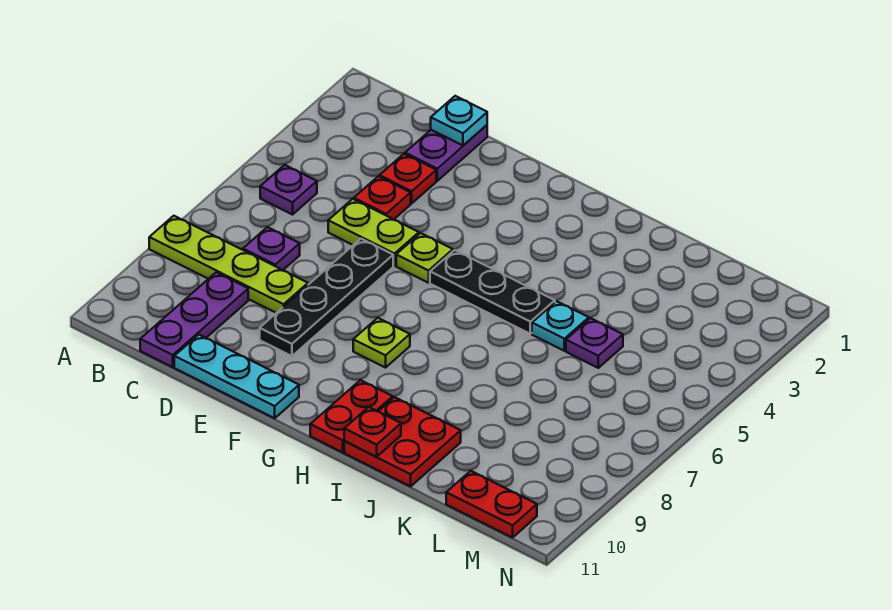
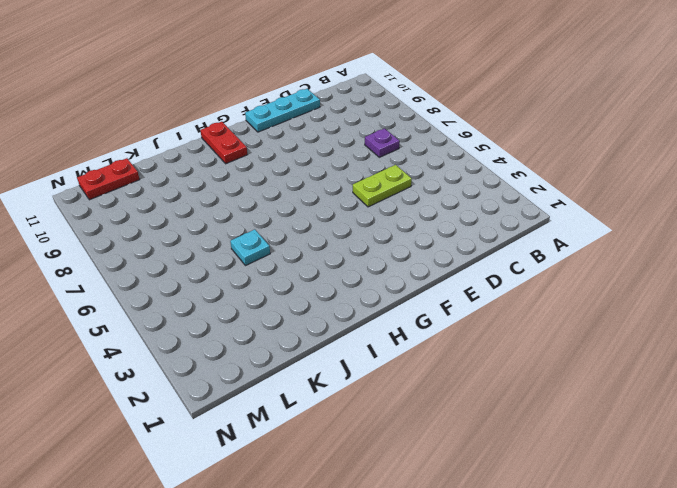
none -> lime 1x4 plate [149,216,308,313]
none -> purple 1x1 plate [260,165,317,215]
none -> purple 1x3 plate [140,272,248,367]

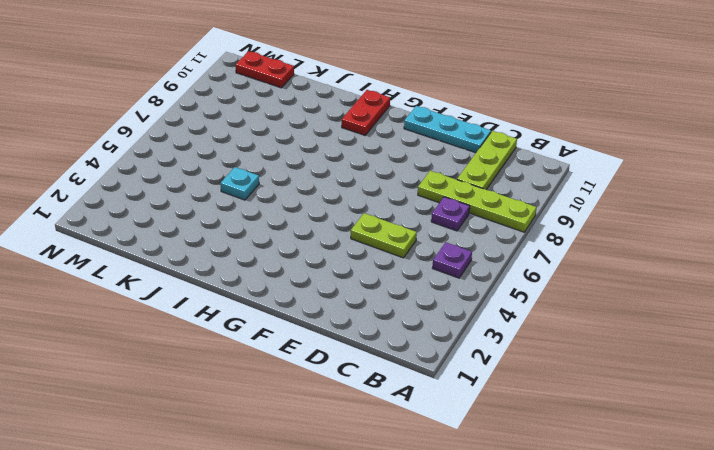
lime 1x3 plate [457,131,517,189] -> purple 1x3 plate [140,272,248,367]
none -> purple 1x2 plate [405,125,487,181]
none -> red 1x1 plate [379,154,436,203]
none -> red 1x1 plate [354,176,411,219]

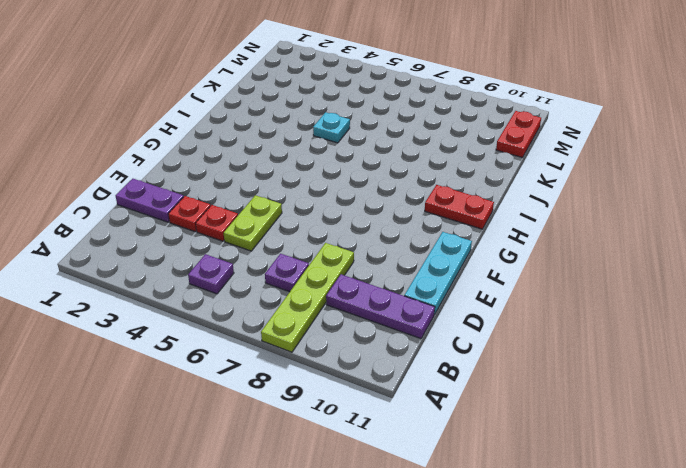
none -> black 1x4 plate [260,239,393,356]
none -> lime 1x1 plate [396,233,453,283]
none -> black 1x3 plate [430,250,555,334]

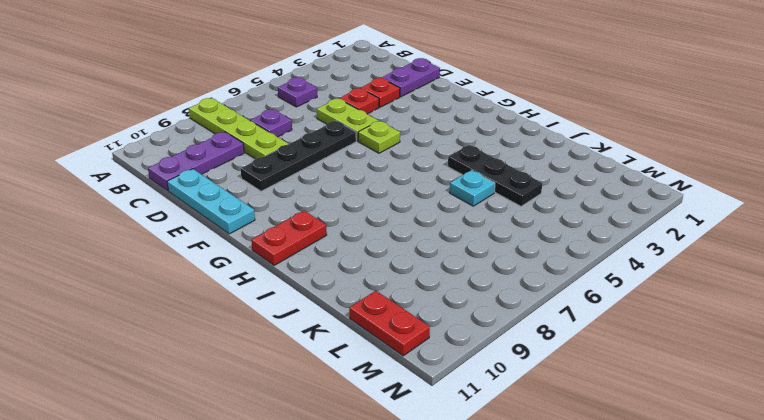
black 1x3 plate [448,145,542,206] -> black 1x3 plate moved to [430,250,555,334]
none -> lime 1x1 plate [353,318,410,368]
none -> red 2x2 plate [344,397,461,486]
none -> purple 1x1 plate [566,318,623,368]

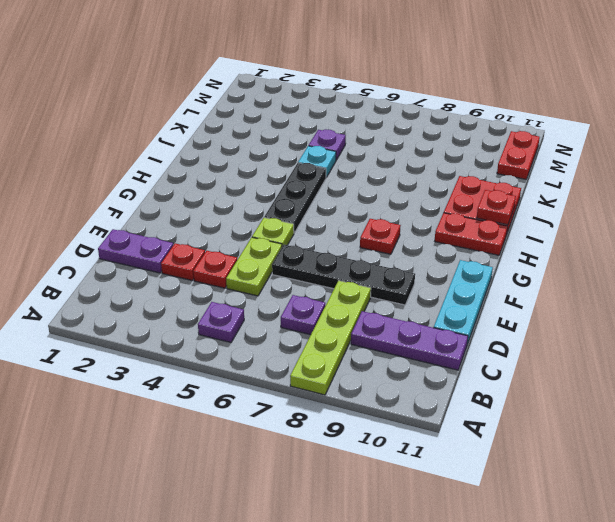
red 1x1 plate [360,219,401,254] -> lime 1x1 plate [353,318,410,368]
none -> cyan 1x1 plate [431,96,487,145]

